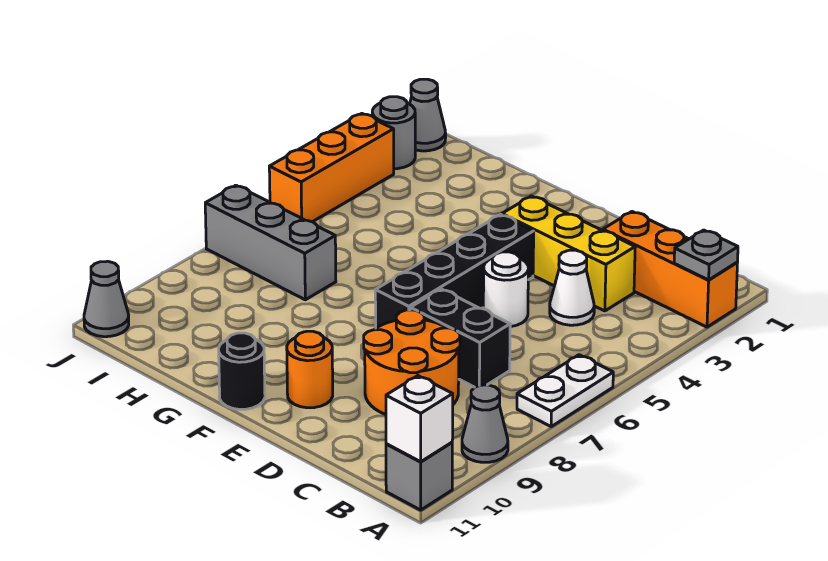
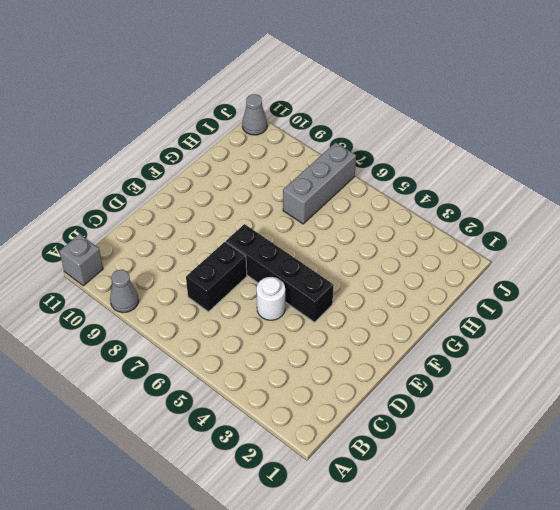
none -> orange 1x3 brick [603,212,737,327]
none -> white 1x2 plate [517,355,613,426]
none -> yellow 1x3 brick [502,196,635,311]

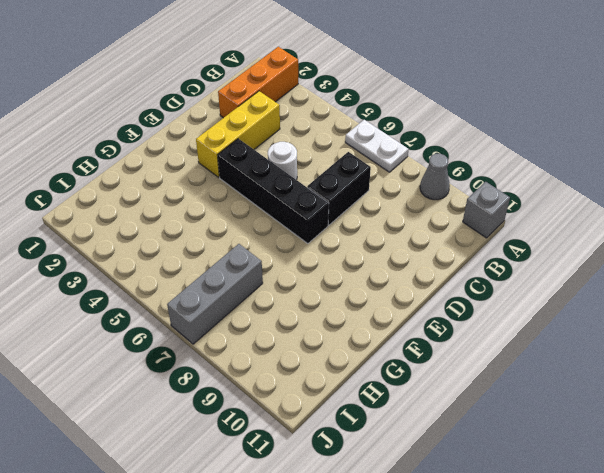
none -> white 1x1 cone [550,250,594,325]
none -> orange 2x2 round brick [364,310,460,415]
none -> orange 1x1 round brick [287,331,333,408]

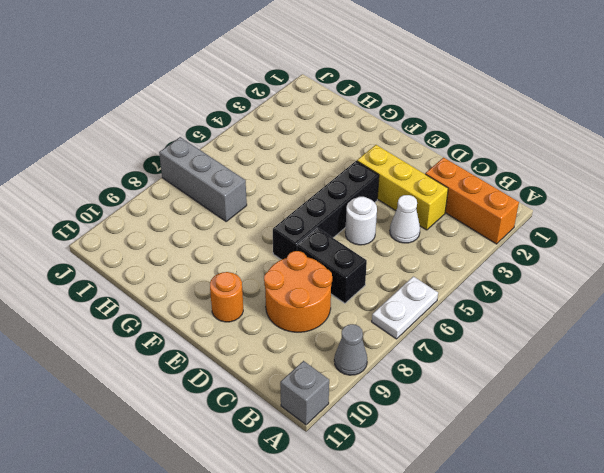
none -> black 1x1 round brick [219,333,265,409]
none -> grey 1x1 cone [410,79,446,151]
none -> grey 1x1 round brick [372,97,415,169]

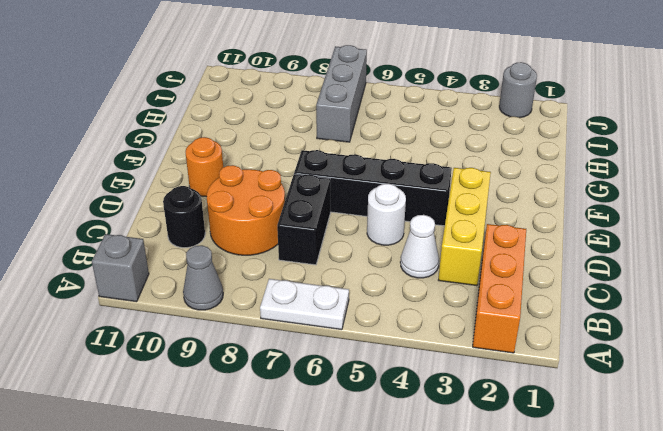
black 1x1 round brick [163,186,205,248] -> black 1x1 round brick moved to [219,333,265,409]
none -> grey 1x1 cone [410,79,446,151]
none -> orange 1x3 brick [269,114,394,222]
none -> grey 1x1 cone [84,261,129,337]

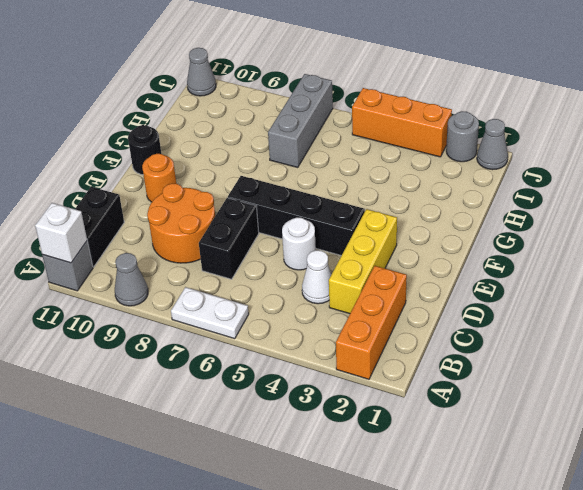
black 1x2 brick [75,187,124,267] -> none
none -> grey 1x1 plate [674,230,738,280]

